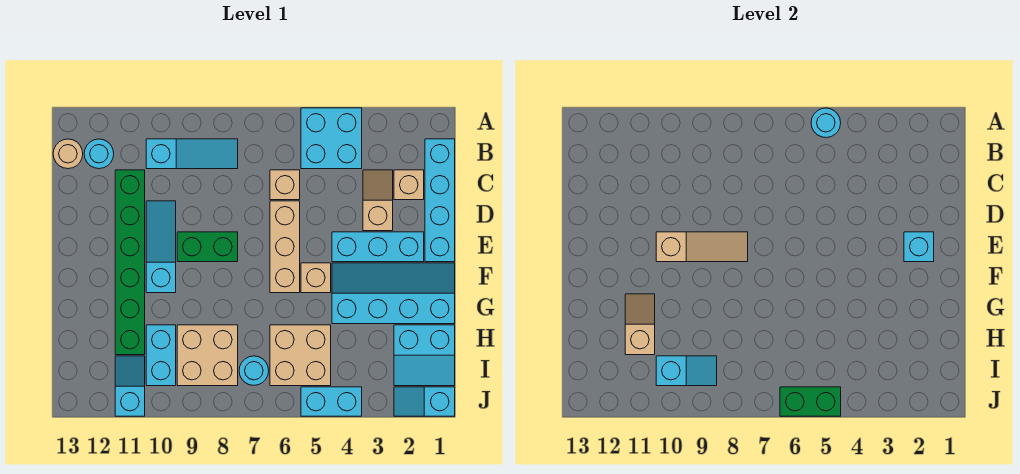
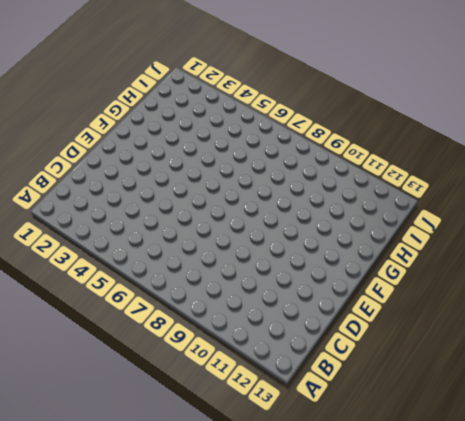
none -> cyan 2x2 brick [301,108,362,169]
none -> cyan 1x4 brick [425,139,455,262]
none -> cyan 1x3 slope [146,139,238,169]

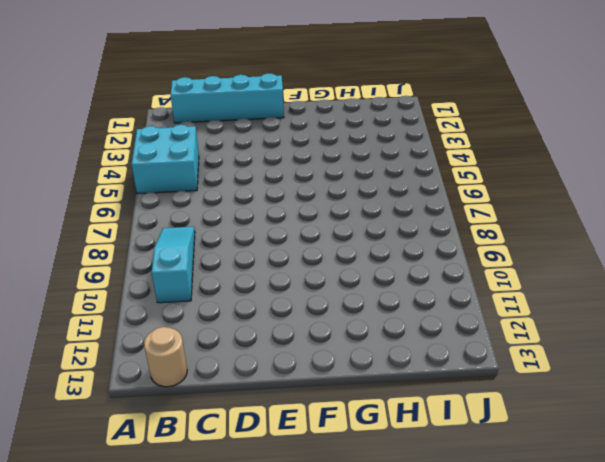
none -> cyan 1x1 round brick [84,139,114,169]
none -> tan 1x1 brick [394,170,424,200]
none -> tan 1x2 slope [363,170,393,231]

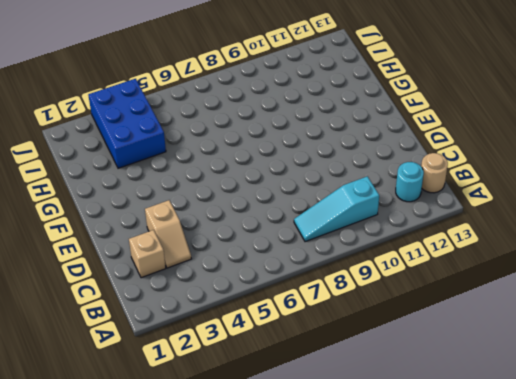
blue 2x3 brick [88,79,166,168] -> cyan 1x2 brick [301,387,362,416]
none -> cyan 2x2 brick [301,108,362,169]
none -> cyan 1x4 brick [425,139,455,262]
none -> tan 1x1 brick [270,170,300,200]

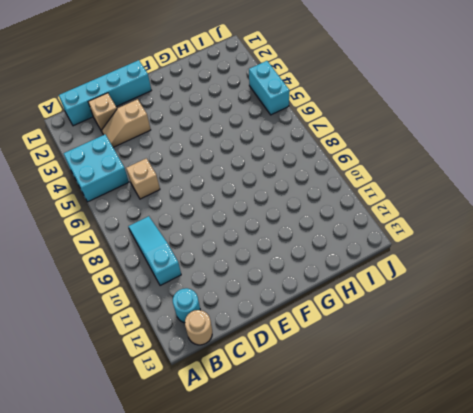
none -> green 1x6 brick [115,170,145,355]
none -> tan 1x3 brick [270,201,300,293]
none -> cyan 1x3 slope [146,201,176,293]

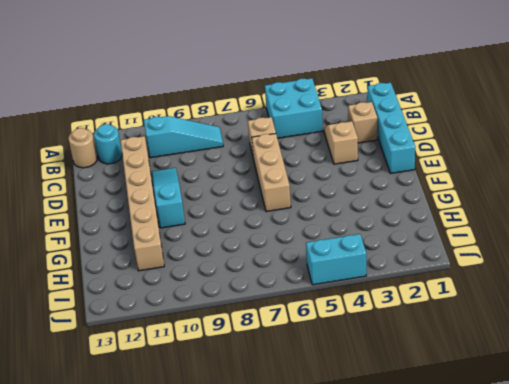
tan 1x6 brick [121,136,164,271] -> green 1x6 brick [115,170,145,355]
none -> cyan 1x3 brick [332,232,424,262]
none -> green 1x2 brick [177,232,238,262]
none -> cyan 2x4 slope [332,263,455,324]

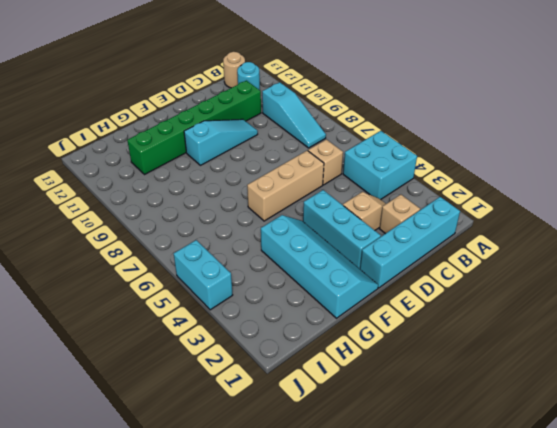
none -> green 1x2 brick [177,232,238,262]
none -> tan 1x1 brick [301,263,331,293]
none -> cyan 2x2 slope [394,325,455,386]

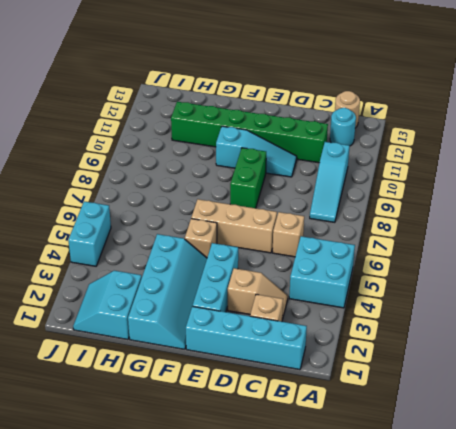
none -> tan 2x2 brick [270,325,331,386]
none -> tan 2x2 brick [177,325,238,386]
none -> cyan 1x2 brick [146,325,176,386]

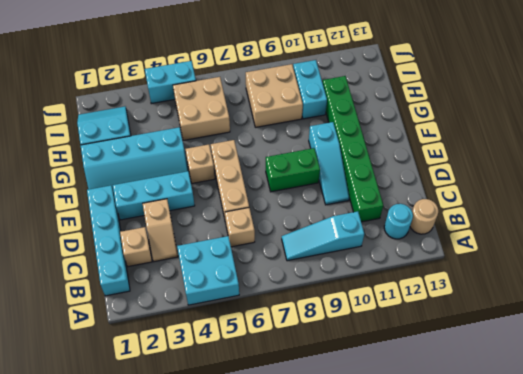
none -> cyan 1x1 round brick [239,356,269,385]
none -> cyan 1x2 slope [115,356,145,416]
none -> cyan 1x2 slope [394,387,455,416]

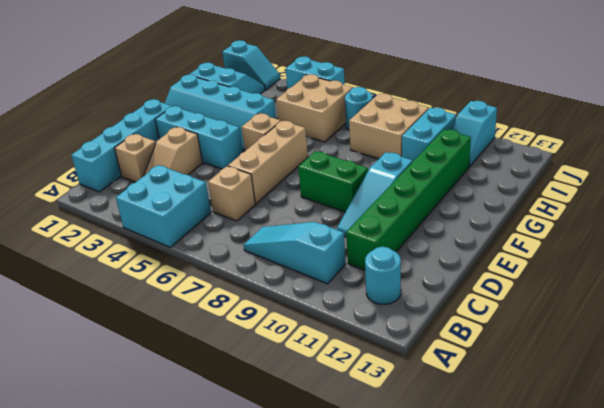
none -> tan 1x1 round brick [53,139,83,169]
none -> cyan 1x1 round brick [811,108,841,138]
none -> cyan 1x1 brick [904,232,934,262]

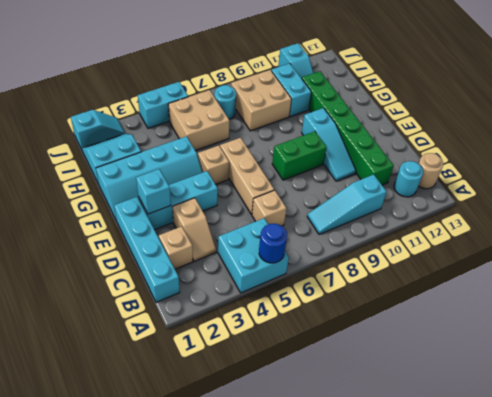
blue 1x1 round brick [259,224,287,263] -> cyan 1x1 round brick [811,108,841,138]
none -> tan 1x3 slope [656,232,748,262]
none -> tan 1x2 slope [625,294,655,355]
none -> cyan 1x2 slope [656,356,717,386]

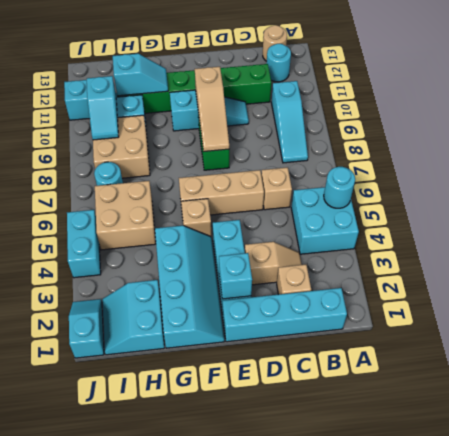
cyan 1x2 slope [113,54,168,96] -> tan 1x2 slope [625,294,655,355]
none -> green 1x2 brick [780,387,841,416]

